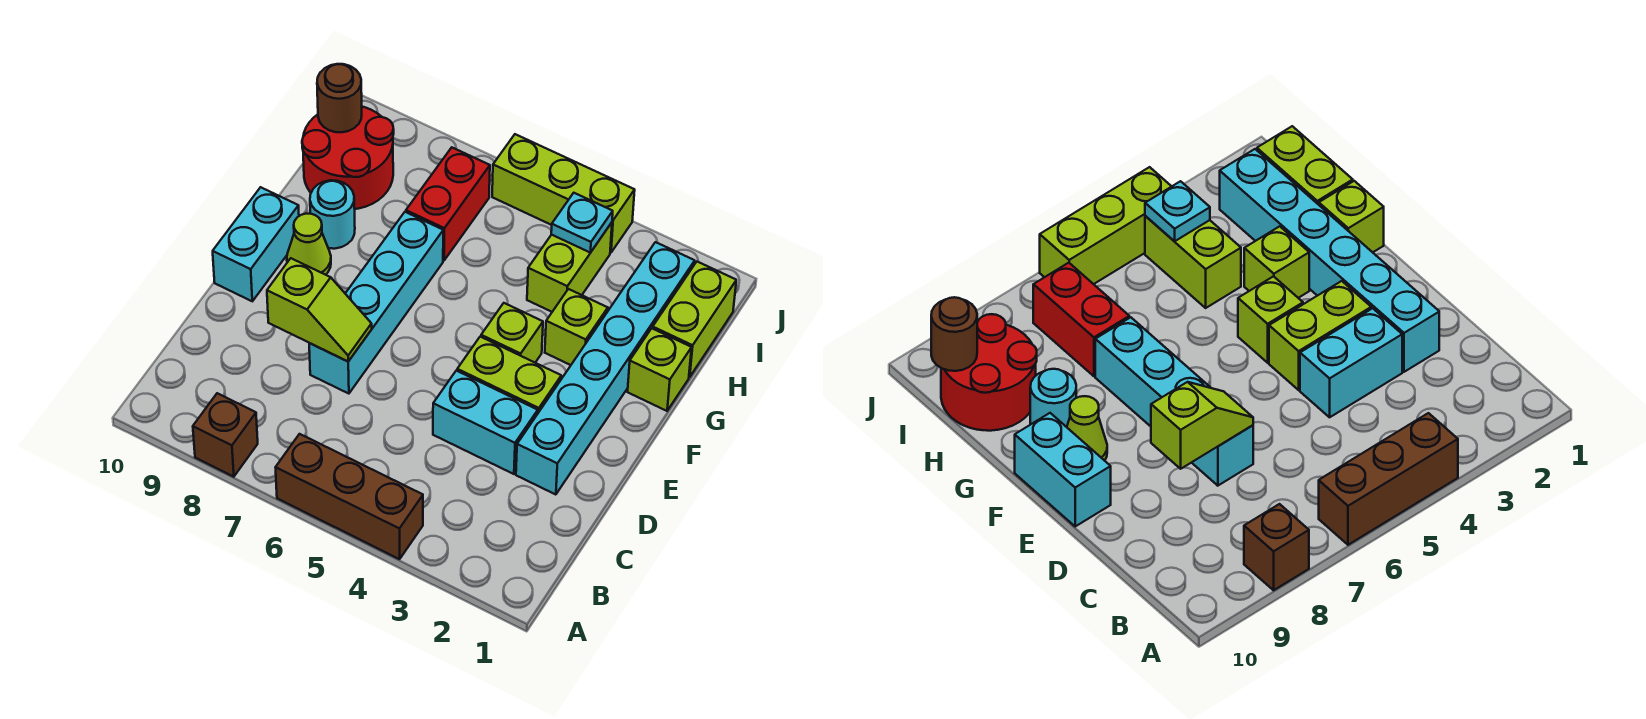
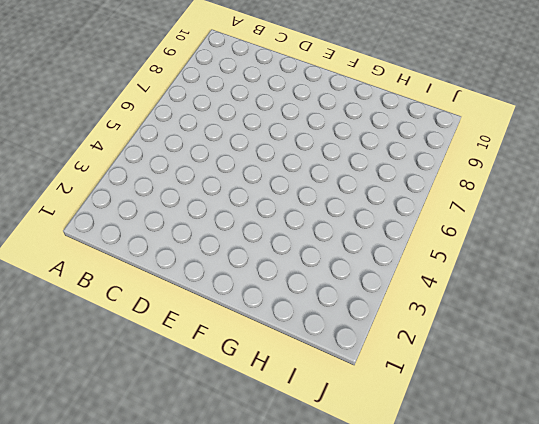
none -> brown 1x3 brick [275,434,423,559]
none -> brown 1x1 brick [193,393,258,477]
none -> cyan 1x6 brick [516,242,695,495]

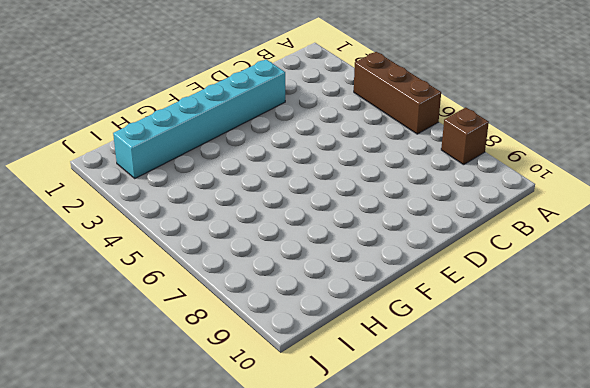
none -> cyan 1x2 brick [433,371,538,474]
none -> cyan 1x4 brick [309,212,443,394]
none -> lime 1x2 brick [457,337,561,413]

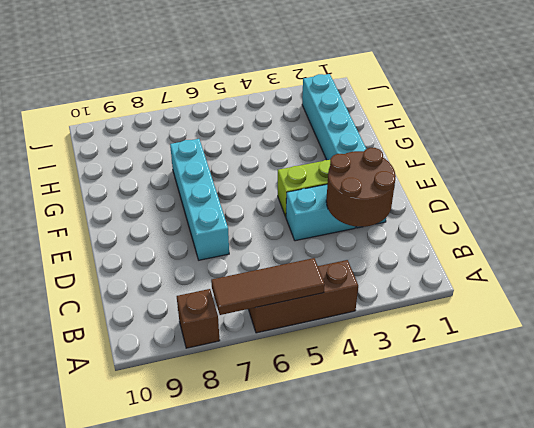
brown 1x3 tile [211,258,325,315] -> none
brown 2x2 round brick [326,148,396,227] -> none
none -> cyan 1x2 brick [213,187,299,301]
none -> lime 1x1 brick [481,303,543,363]
none -> lime 1x1 cone [287,214,331,275]

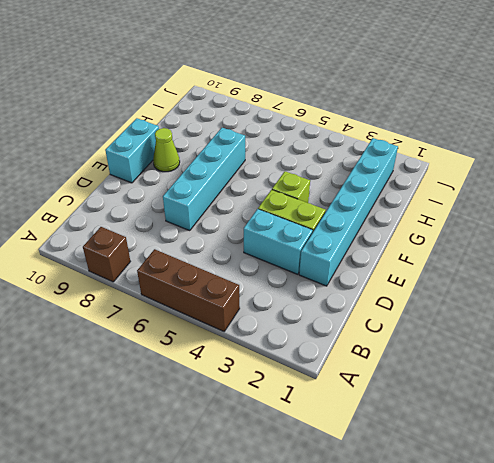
none -> lime 1x1 brick [628,328,692,411]
none -> lime 1x1 brick [545,289,608,365]
none -> cyan 1x1 round brick [310,180,355,249]

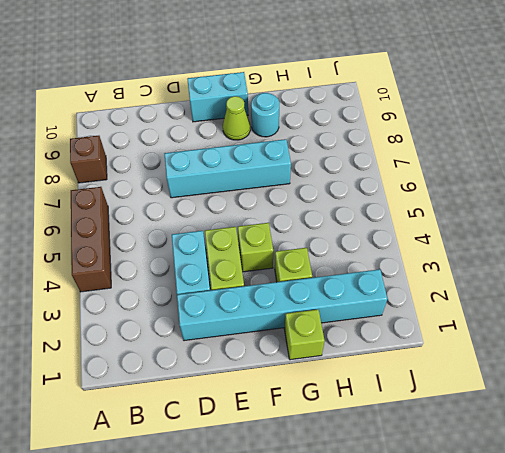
none -> lime 1x2 brick [653,262,736,377]
none -> lime 1x2 brick [527,223,612,312]
none -> red 1x2 brick [406,148,490,261]

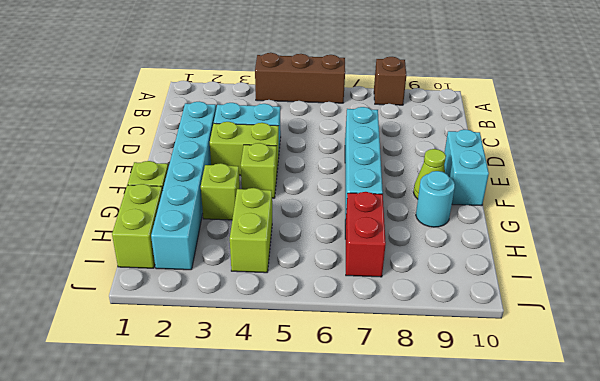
none -> red 2x2 round brick [302,107,394,209]
none -> lime 1x3 brick [492,134,635,253]
none -> lime 1x2 slope [267,258,372,361]

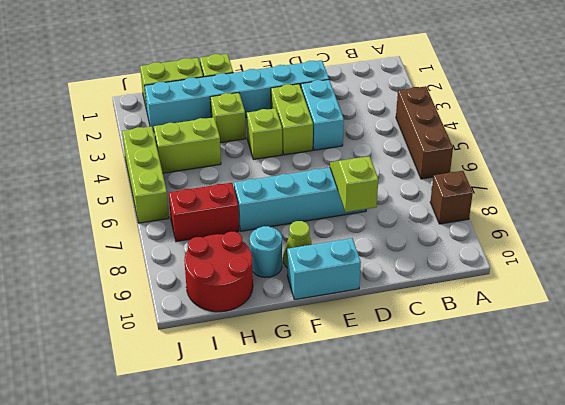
none -> cyan 1x1 plate [551,193,613,252]
none -> brown 1x1 round brick [317,64,362,132]

